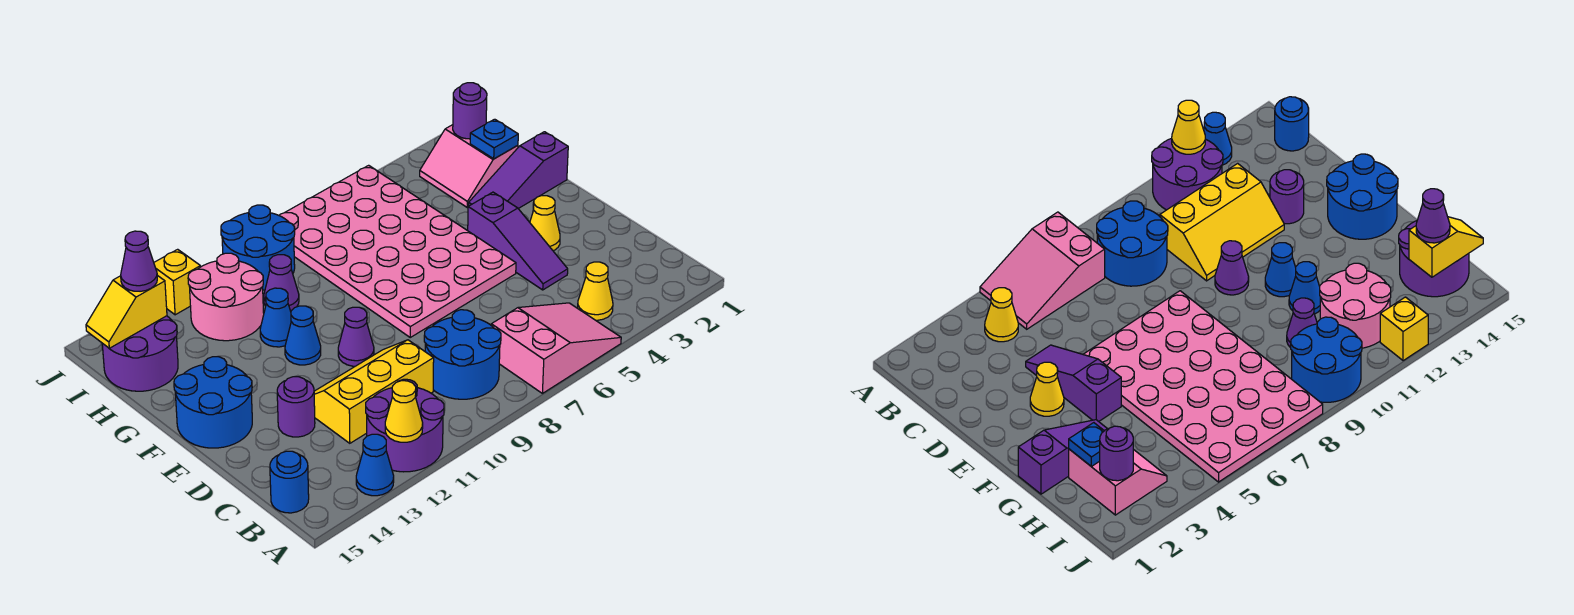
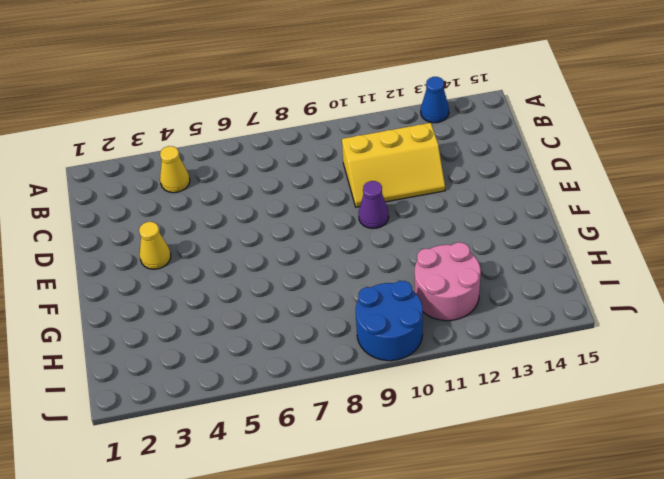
none -> pink 2x3 slope [491,303,621,393]
none -> purple 2x2 round brick [366,379,444,472]
none -> blue 2x2 round brick [424,310,501,399]

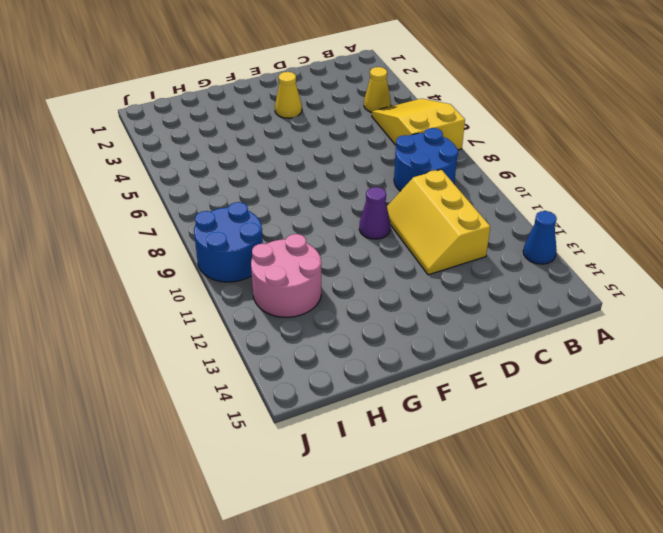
yellow 2x3 slope [372,99,465,150] -> pink 2x3 slope [491,303,621,393]
none -> purple 2x2 round brick [366,379,444,472]
none -> blue 1x1 round brick [270,451,309,513]
none -> purple 1x3 slope [468,192,568,290]

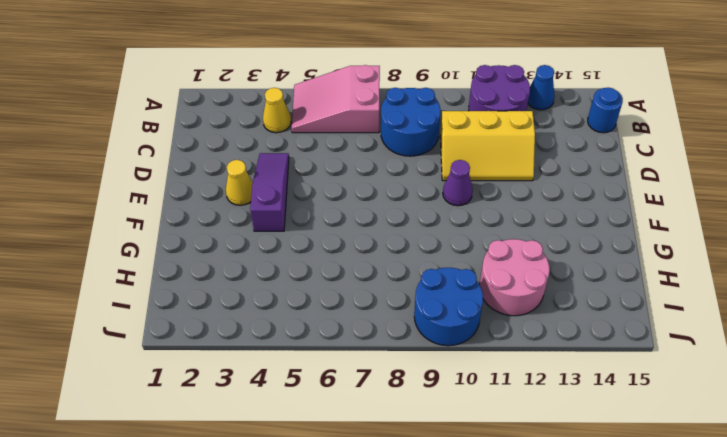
none -> purple 1x1 round brick [277,377,315,437]
none -> pink 4x6 plate [279,165,516,337]
none -> blue 2x2 round brick [174,357,252,448]

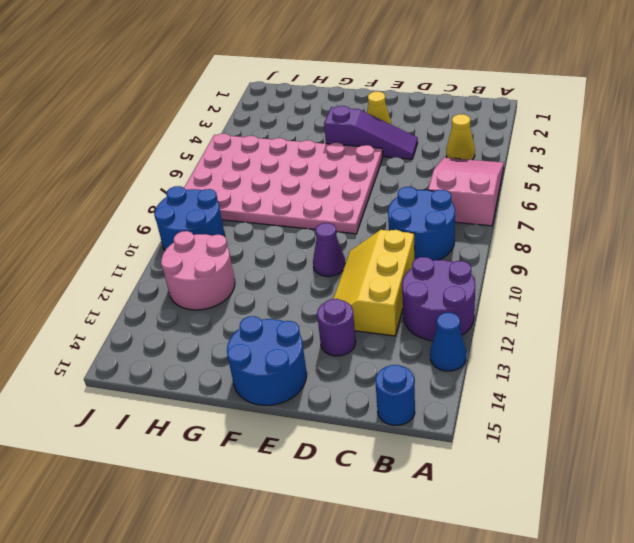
none -> blue 1x1 cone [285,306,321,365]
none -> purple 1x3 slope [469,132,568,209]
none -> blue 1x1 cone [260,288,291,347]

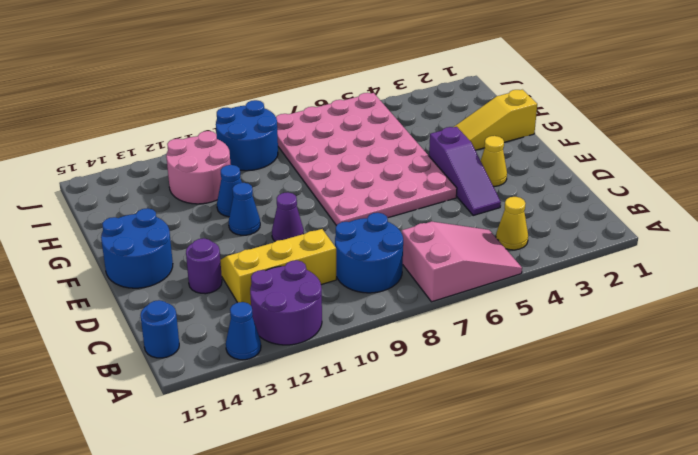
yellow 1x3 slope [454,90,537,150] -> purple 1x3 slope [469,132,568,209]
none -> pink 2x2 slope [420,125,518,208]
none -> purple 1x1 cone [264,255,299,311]
none -> purple 2x2 round brick [102,316,178,391]

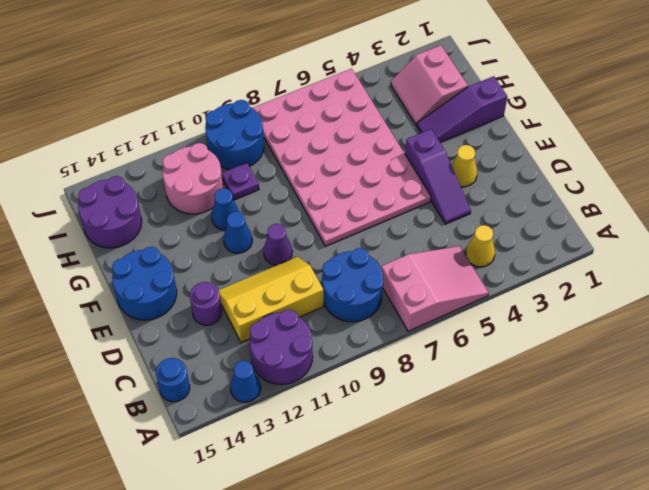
purple 1x1 plate [222,163,259,200] -> purple 1x1 cone [264,255,299,311]
none -> yellow 1x1 brick [154,249,201,315]
none -> yellow 1x1 cone [385,381,423,442]
none -> blue 1x1 plate [470,119,518,159]

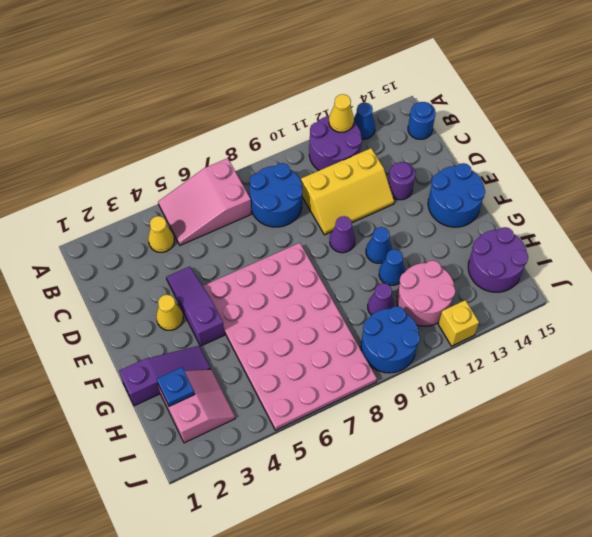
none -> purple 1x1 round brick [453,83,487,139]
none -> yellow 1x2 slope [86,275,167,348]
none -> purple 1x1 cone [121,231,157,291]

